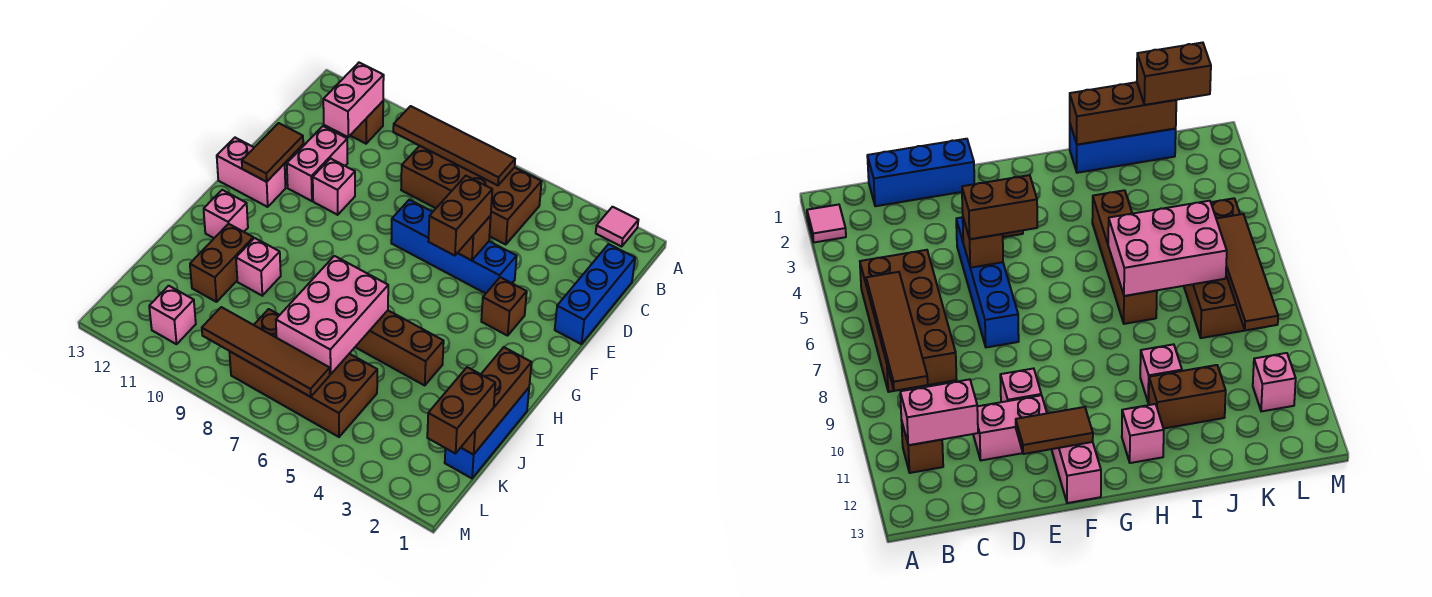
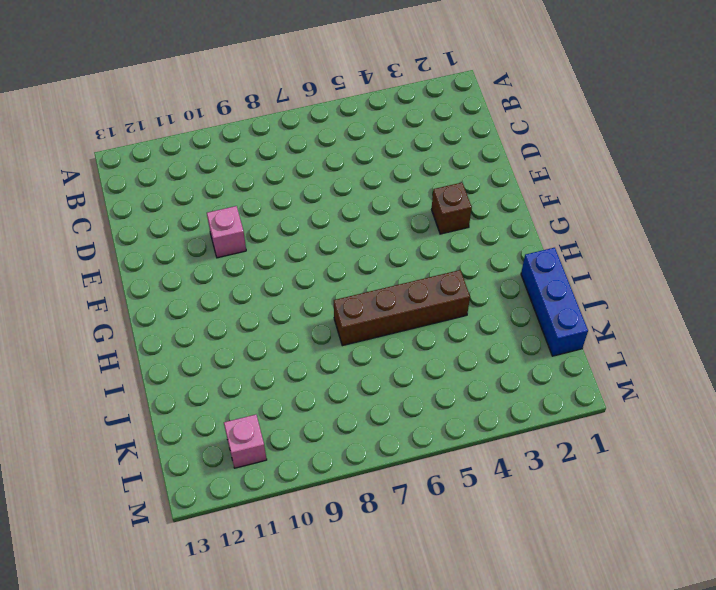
none -> pink 1x1 tile [596,207,638,247]
none -> brown 2x4 brick [401,146,542,245]
none -> brown 1x1 brick [350,101,383,144]

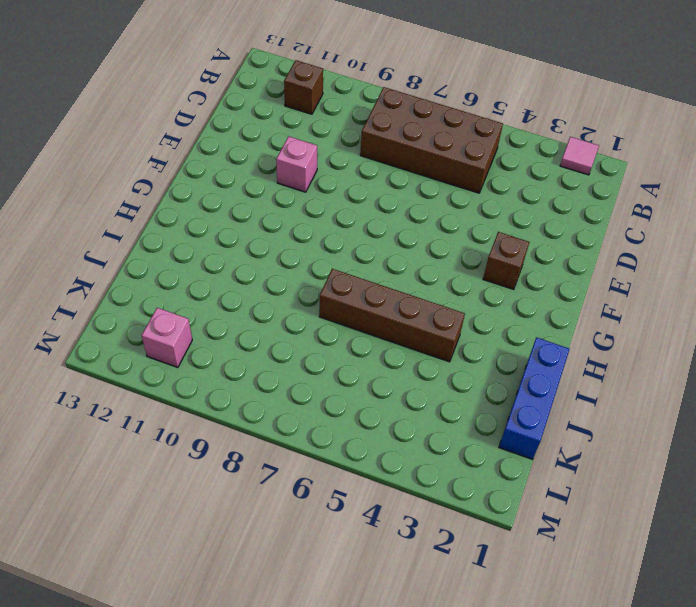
none -> blue 1x3 brick [555,244,635,344]
none -> pink 1x2 brick [287,126,348,201]
none -> blue 1x4 brick [391,200,517,293]

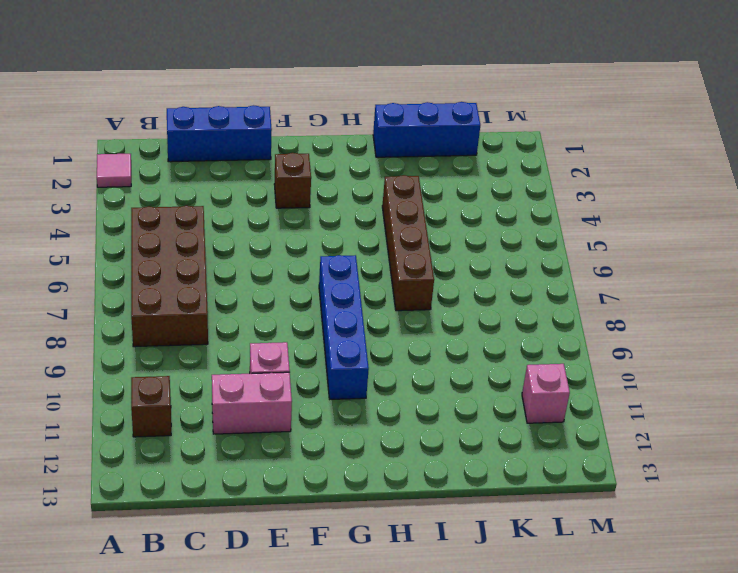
blue 1x4 brick [319,255,369,399] -> blue 1x4 brick moved to [391,200,517,293]
none -> pink 1x2 brick [217,138,285,207]
none -> pink 1x1 brick [204,190,248,238]
none -> pink 1x1 brick [236,238,281,296]

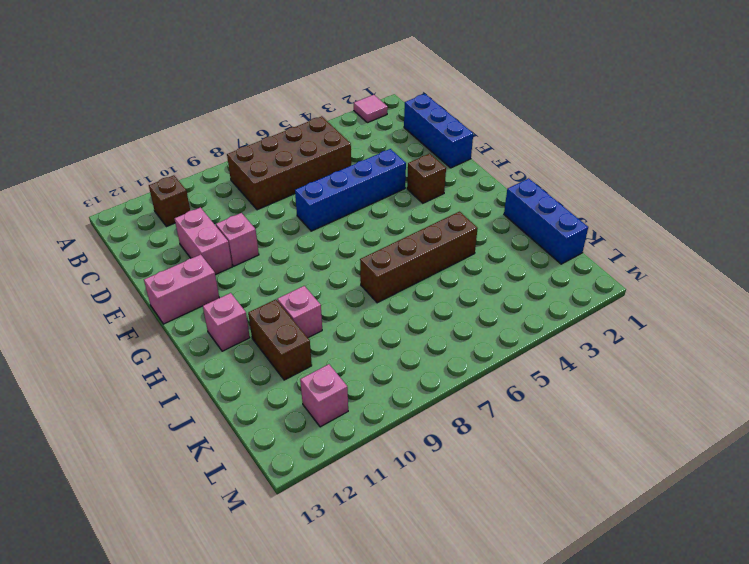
none -> brown 2x4 brick [229,309,377,437]
none -> brown 1x4 tile [393,106,515,185]
none -> pink 1x2 brick [323,63,384,137]

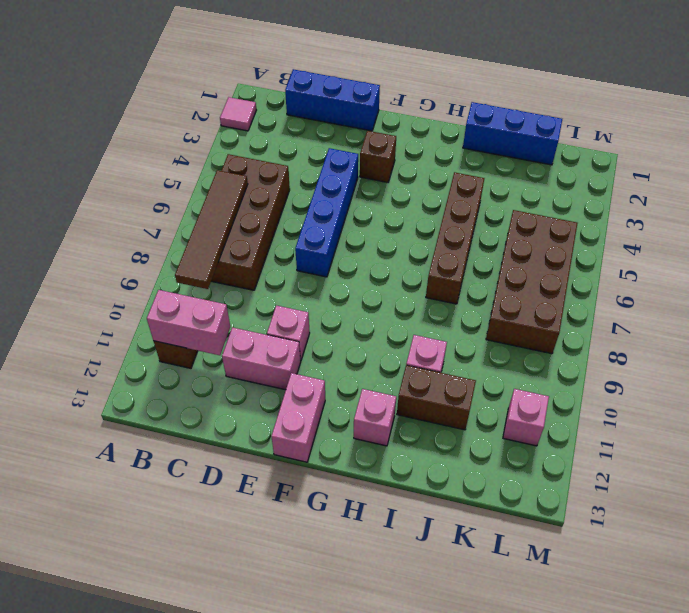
none -> brown 1x1 brick [458,216,491,260]
none -> brown 1x2 tile [242,123,303,182]
none -> brown 1x3 brick [461,347,531,455]

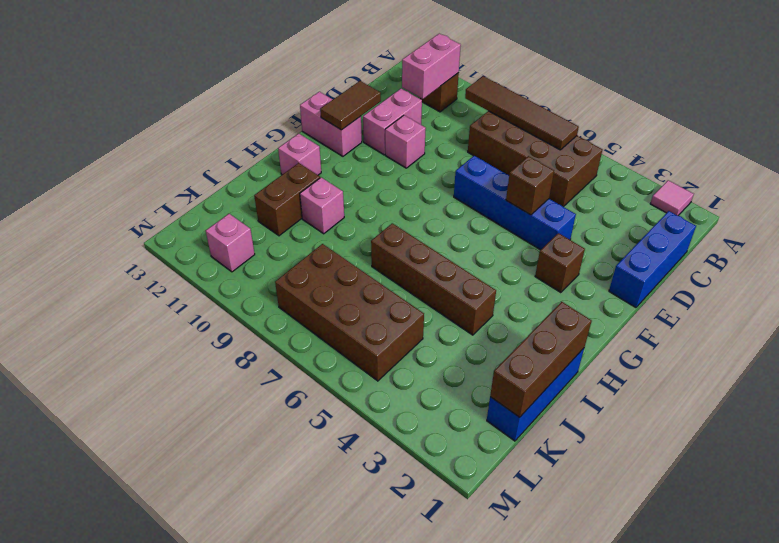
none -> pink 2x3 brick [276,256,388,374]
none -> brown 1x4 tile [202,307,330,397]
none -> brown 1x2 brick [428,176,492,256]

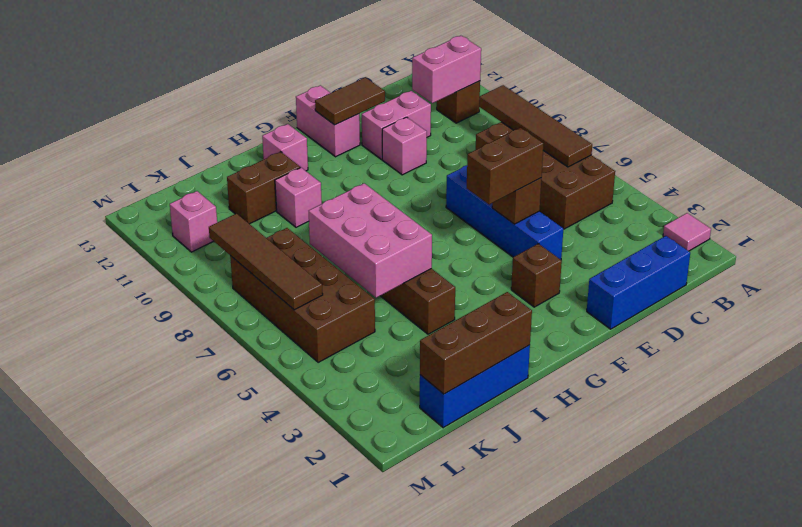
pink 2x3 brick [309,183,432,298] -> pink 2x3 brick turned to [276,256,388,374]
none -> brown 1x2 brick [427,367,495,454]

